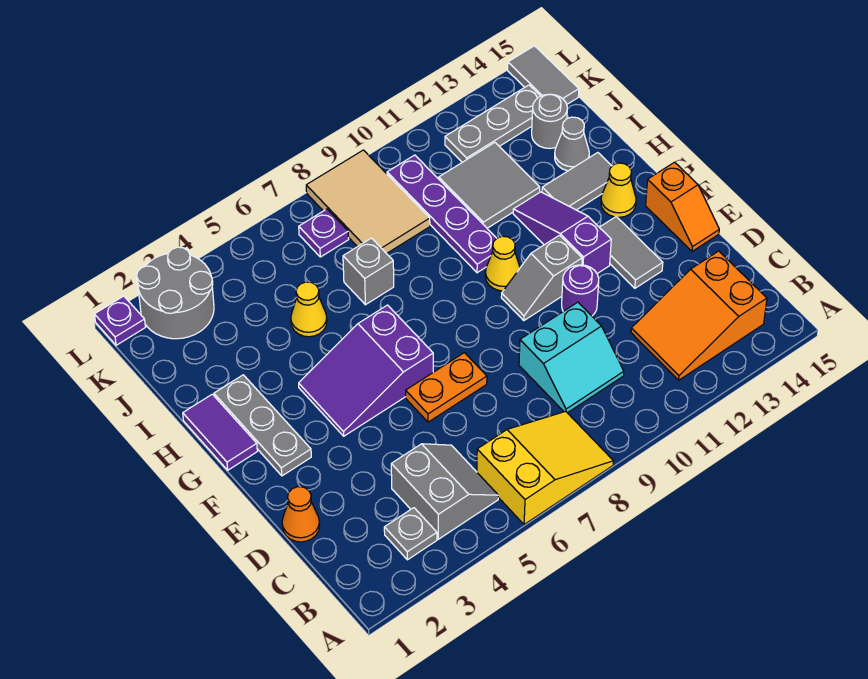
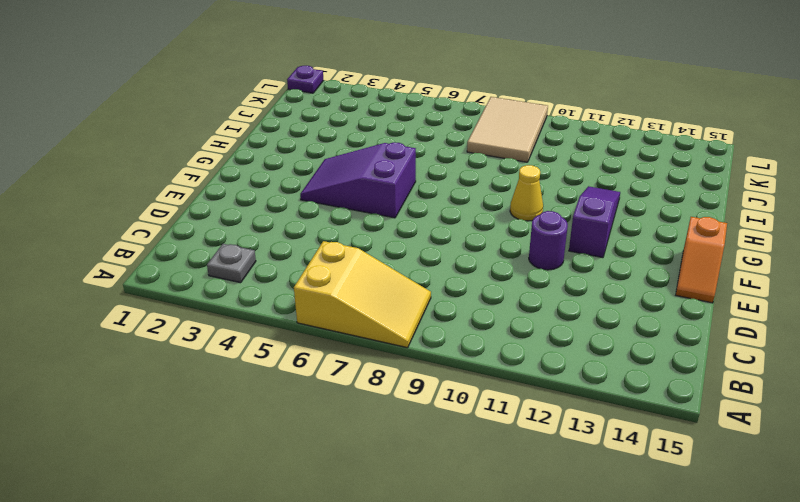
none -> grey 2x2 slope [391,444,498,539]
none -> orange 2x3 slope [631,251,767,380]
none -> cyan 2x2 slope [519,302,624,413]
none -> orange 1x1 cone [282,487,320,542]

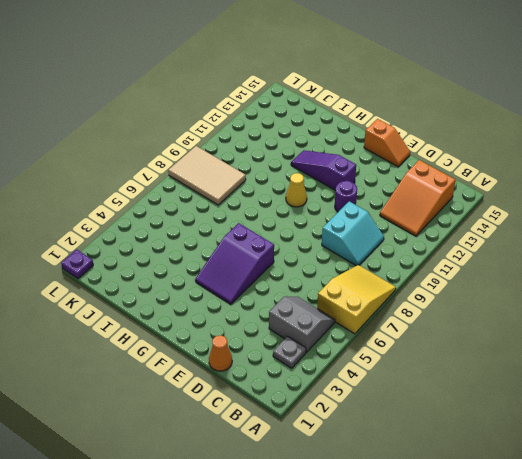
none -> orange 1x2 plate [406,353,487,422]
none -> grey 1x2 tile [599,217,663,288]
none -> grey 1x3 plate [214,375,311,476]
none -> grey 1x2 slope [501,235,582,320]

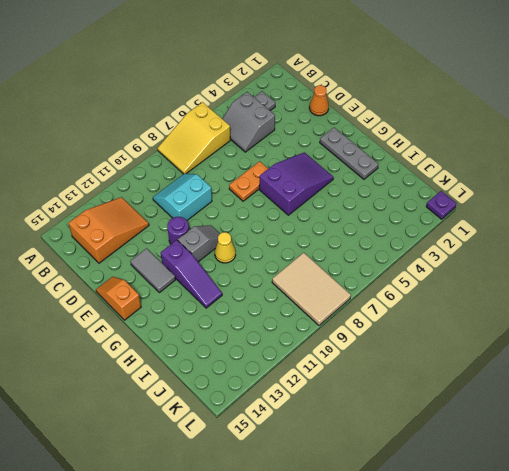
none -> purple 1x2 tile [183,394,257,470]
none -> yellow 1x1 cone [601,163,636,217]
none -> purple 1x4 plate [387,155,497,273]
none -> grey 1x2 tile [542,153,612,210]

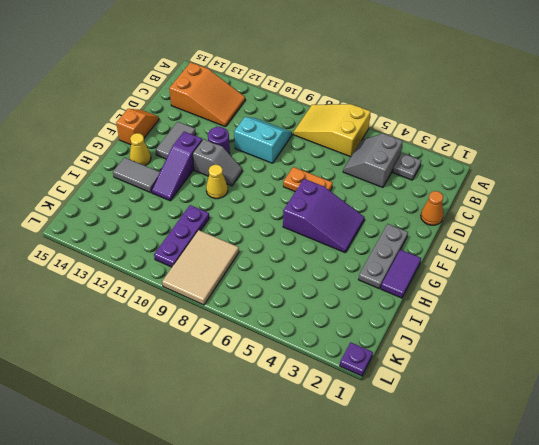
purple 1x3 plate [154,205,209,267] -> purple 1x4 plate [387,155,497,273]
none -> yellow 1x1 cone [291,282,327,337]
none -> grey 1x1 brick [343,238,394,305]
none -> grey 2x2 tile [439,143,540,228]
none -> grey 1x1 cone [555,117,589,171]

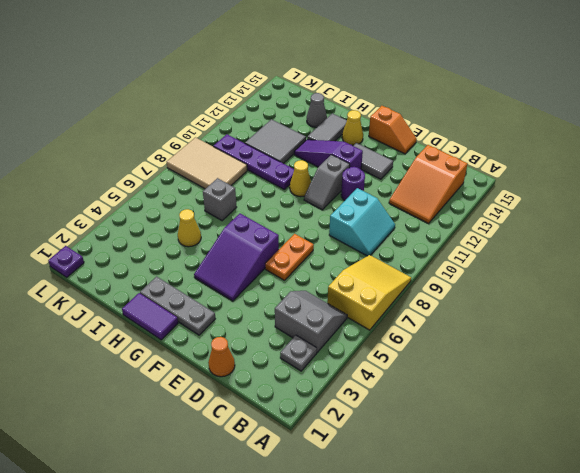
none -> grey 1x1 round brick [532,94,567,149]
none -> grey 2x2 round brick [137,247,214,339]
none -> purple 1x1 plate [299,209,349,257]
none -> grey 1x3 plate [445,85,540,162]

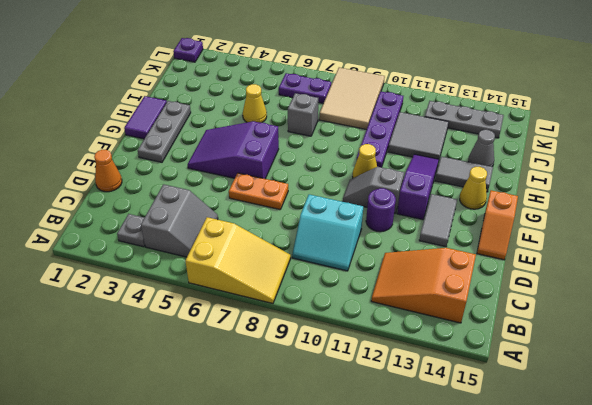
purple 1x2 plate [279,73,331,104] -> purple 1x1 plate [299,209,349,257]
none -> grey 1x1 round brick [532,94,567,149]
none -> grey 2x2 round brick [137,247,214,339]
none -> grey 1x2 tile [508,46,579,104]

